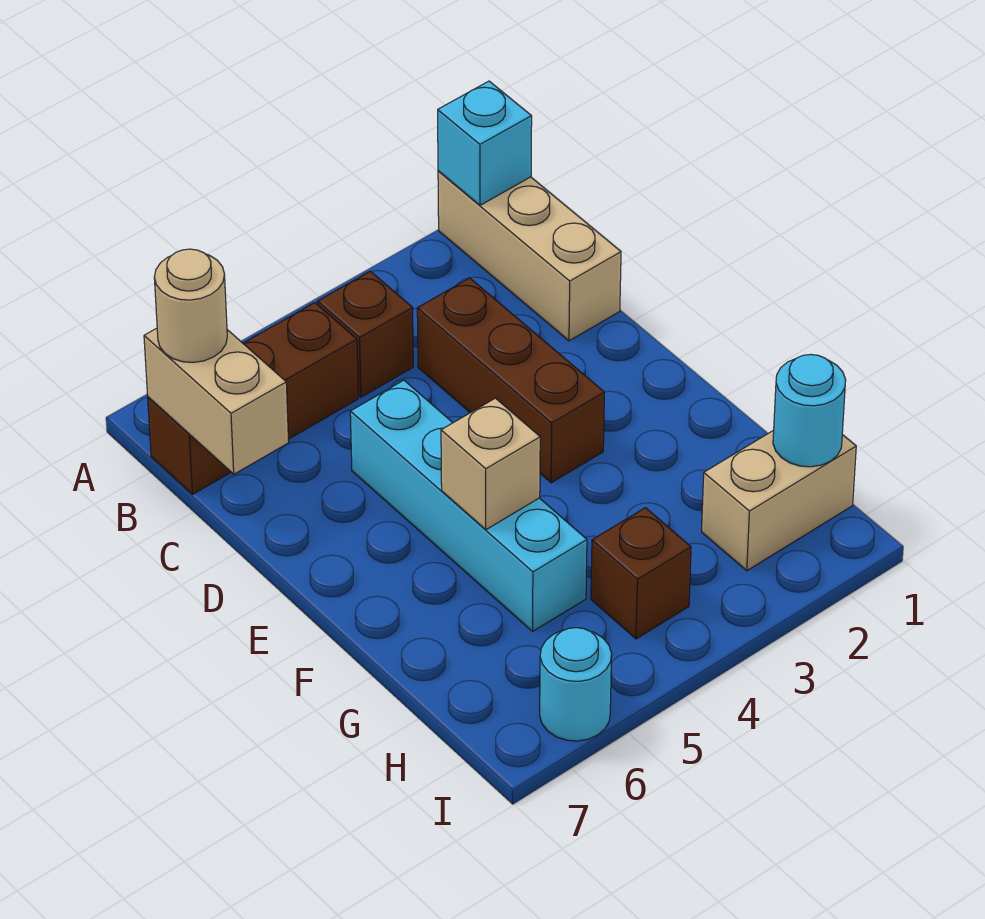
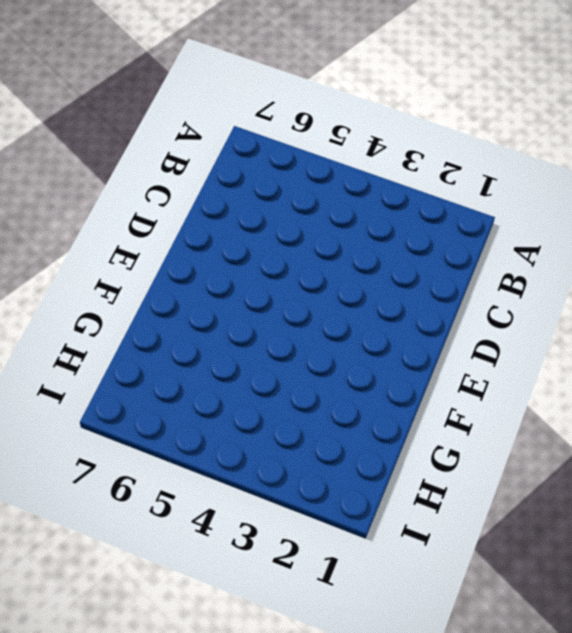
none -> tan 1x3 brick [438,171,621,341]
none -> brown 1x1 brick [318,271,413,397]
none -> brown 1x3 brick [148,303,358,494]

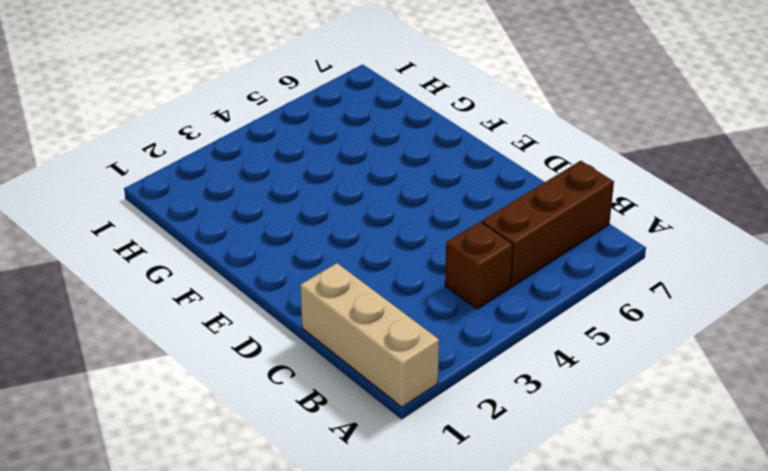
none -> brown 1x3 brick [417,278,604,483]
none -> cyan 1x4 brick [350,380,587,631]
none -> tan 1x2 brick [702,430,856,571]

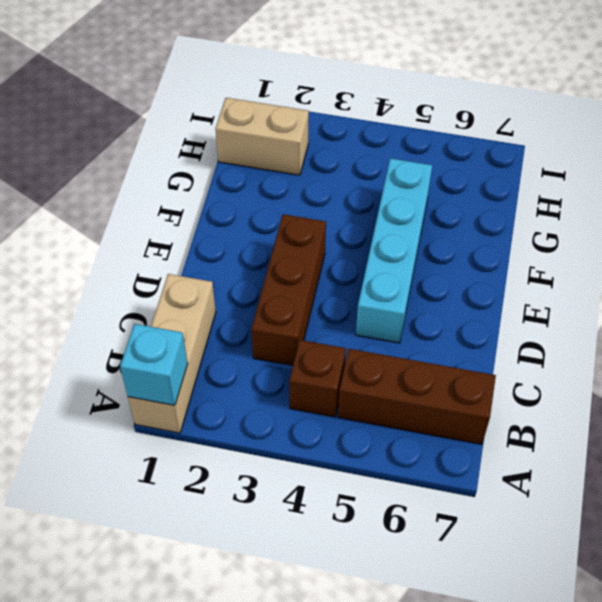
none -> brown 1x1 brick [591,508,691,639]
none -> cyan 1x1 round brick [540,628,612,741]
none -> tan 1x2 brick [144,328,289,474]

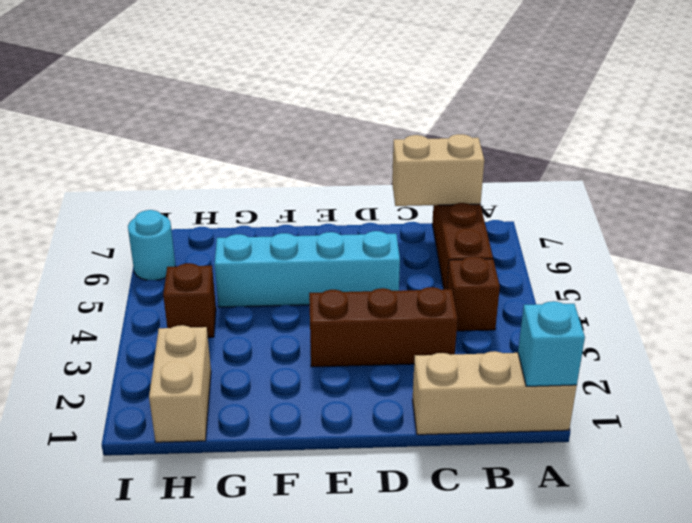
none -> tan 1x1 brick [441,398,540,530]
none -> cyan 1x1 round brick [773,354,846,467]
none -> tan 1x1 round brick [154,249,227,362]

